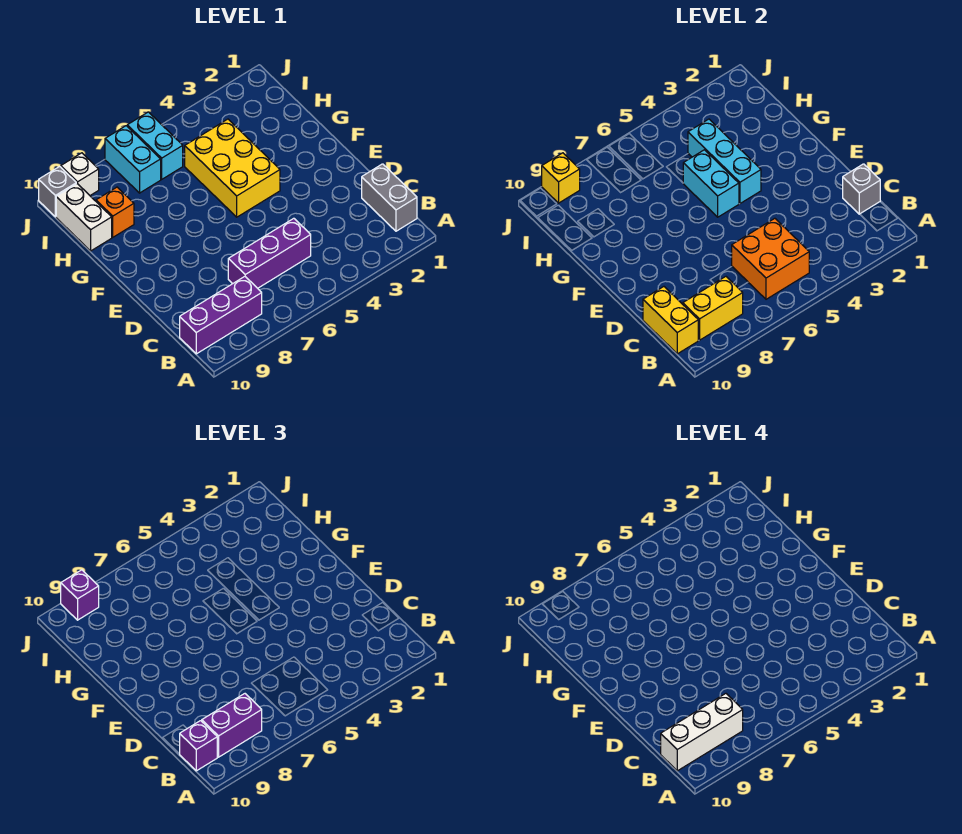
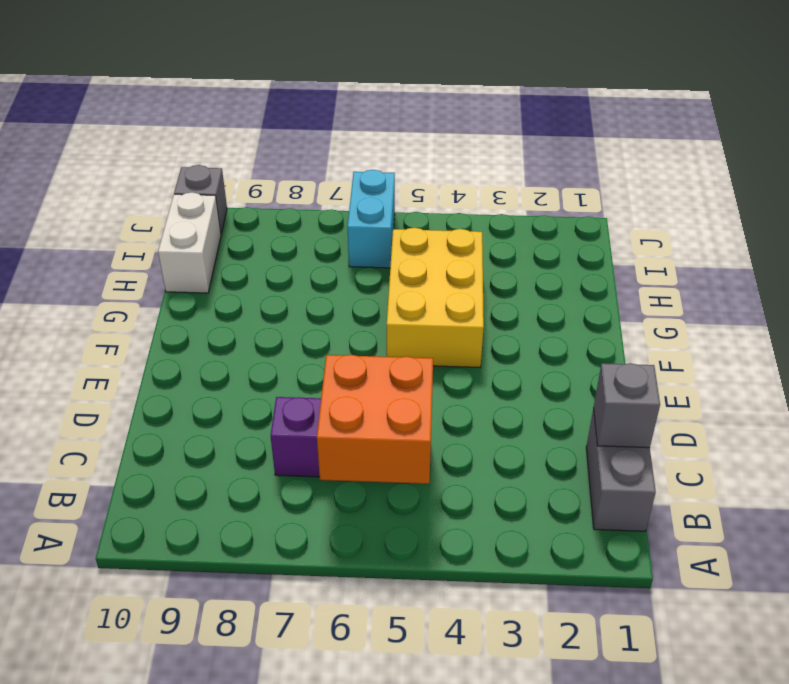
none -> purple 1x3 brick [180,277,262,354]
none -> orange 1x1 brick [96,187,134,237]
none -> cyan 1x2 brick [105,126,161,193]

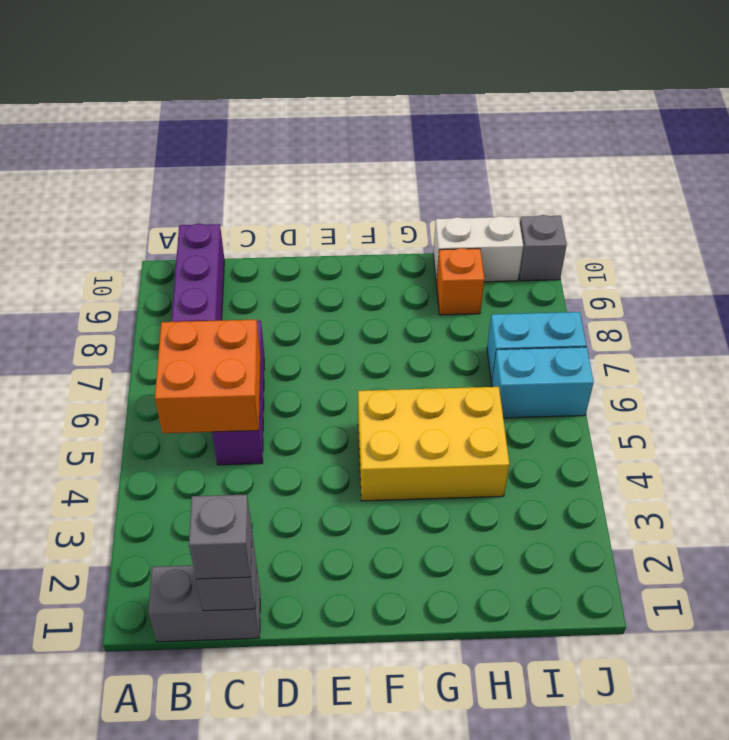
grey 1x1 brick [189,494,252,579] -> none
none -> white 1x1 brick [61,153,99,195]
none -> yellow 1x2 brick [683,277,743,340]
none -> yellow 1x2 brick [643,287,698,354]

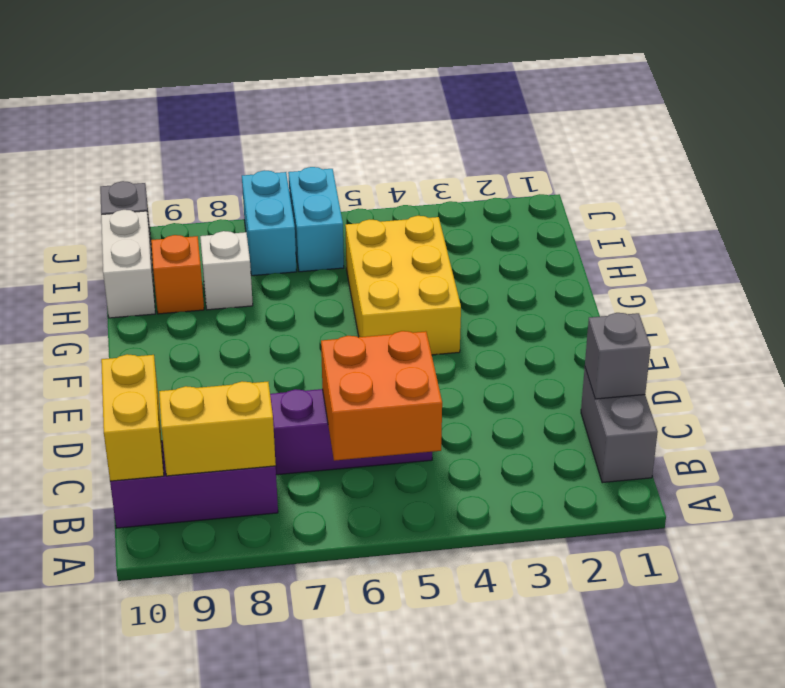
white 1x1 brick [200,231,253,310] -> white 1x1 brick moved to [61,153,99,195]
none -> cyan 1x3 brick [688,119,761,204]
none -> cyan 1x2 brick [683,150,739,217]
none -> yellow 1x1 brick [542,153,580,203]

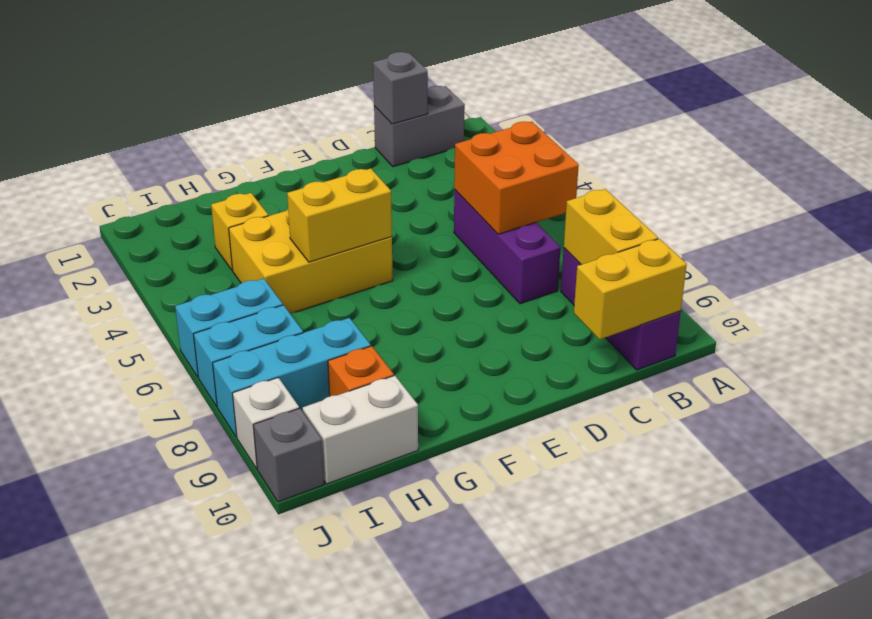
yellow 1x2 brick [287,168,392,262] -> cyan 1x2 brick [683,150,739,217]
yellow 1x1 brick [211,193,268,270] -> yellow 1x1 brick moved to [542,153,580,203]
cyan 1x3 brick [213,318,371,437] -> cyan 1x3 brick moved to [688,119,761,204]
none -> purple 1x2 brick [202,694,262,757]
none -> purple 1x1 brick [180,721,217,771]
none -> purple 1x1 brick [61,570,99,620]

